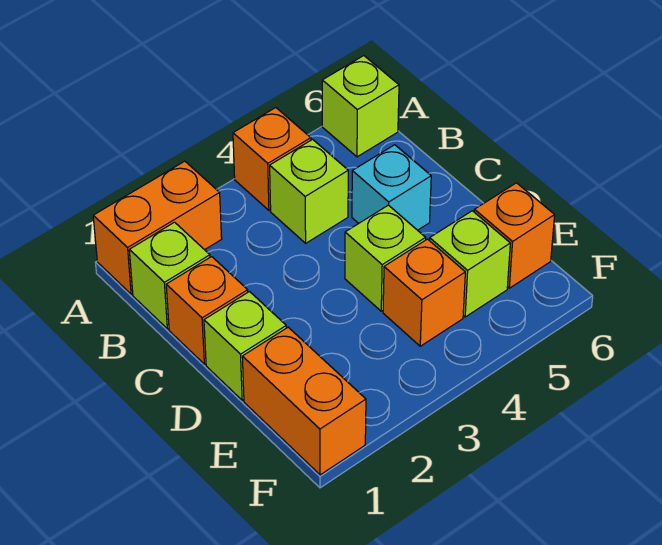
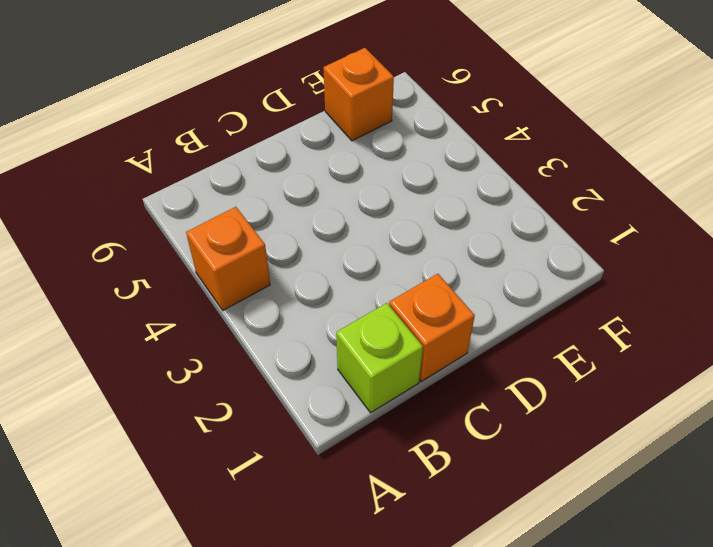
none -> orange 1x2 brick [93,161,222,294]
none -> lime 1x1 brick [322,56,399,157]
none -> lime 1x1 brick [270,139,348,243]

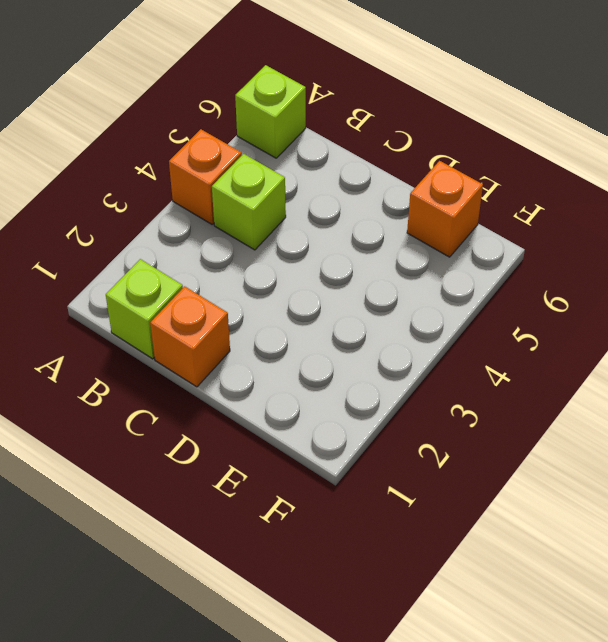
none -> orange 1x2 brick [93,161,222,294]
none -> cyan 1x1 brick [352,145,431,230]
none -> lime 1x1 brick [204,292,286,400]

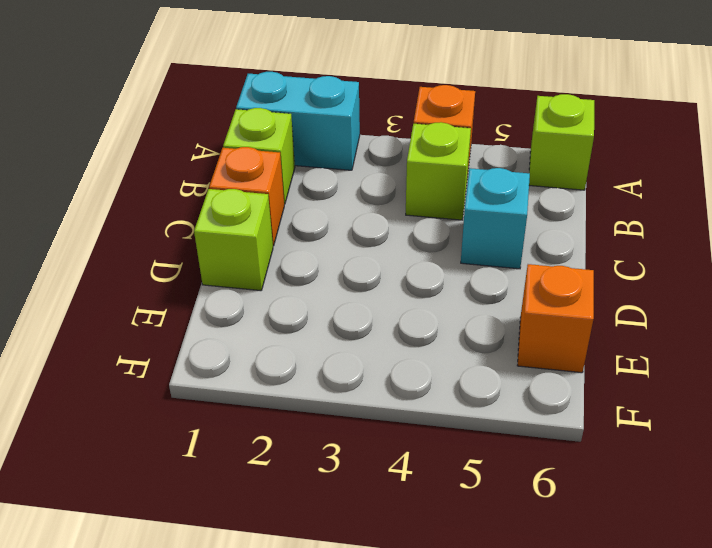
cyan 1x2 brick [236,72,360,170] -> orange 1x2 brick [93,161,222,294]
none -> lime 1x1 brick [345,205,426,311]
none -> orange 1x2 brick [242,327,366,475]
none -> orange 1x1 brick [383,239,465,346]

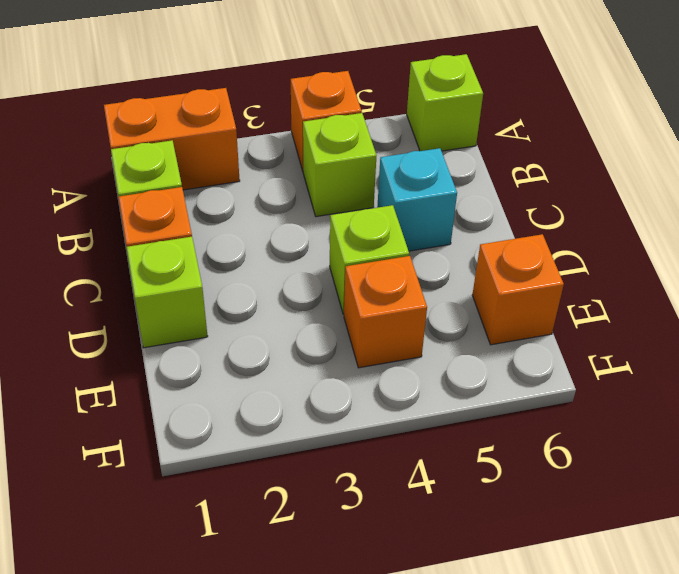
none -> orange 1x2 brick [242,327,366,475]
none -> lime 1x1 brick [430,211,510,317]

